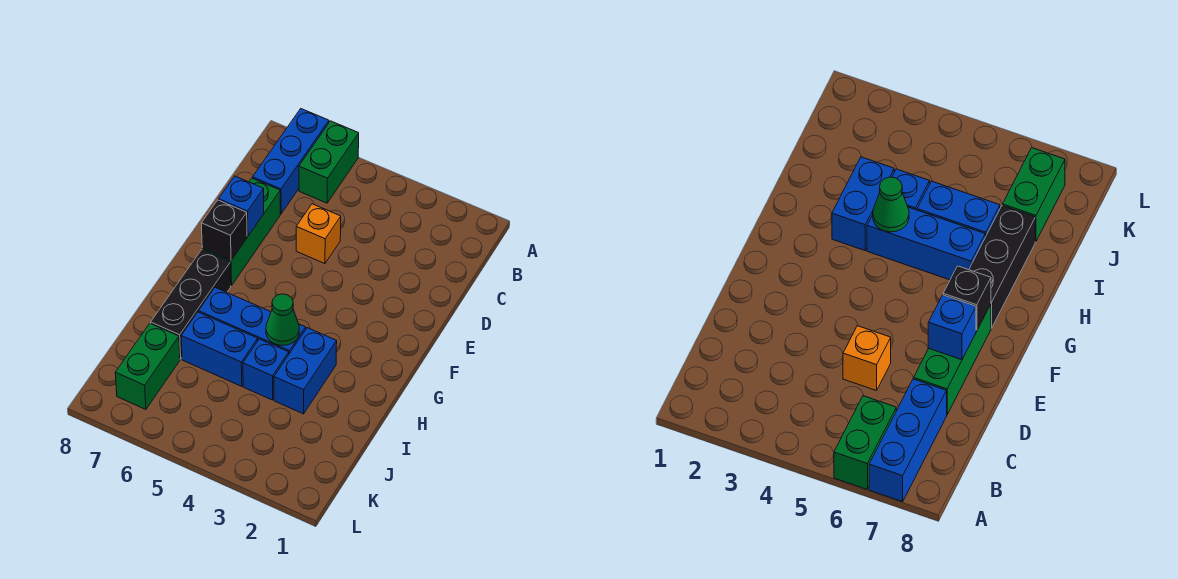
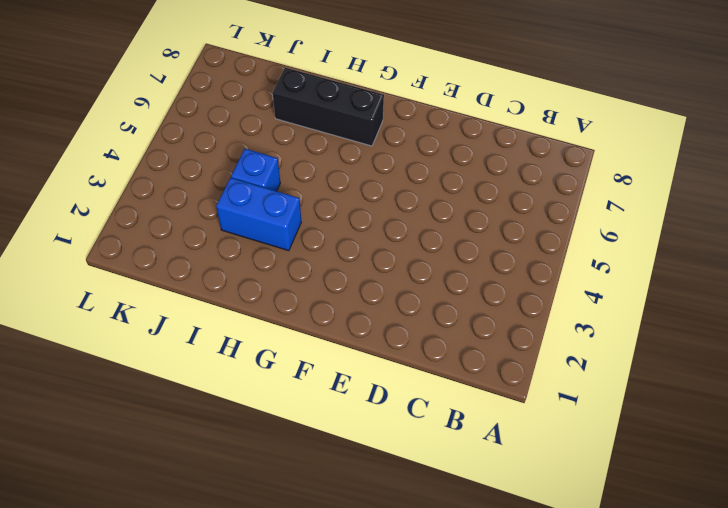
none -> green 1x2 brick [299,121,359,203]
none -> blue 1x3 brick [253,109,329,214]
none -> orange 1x1 brick [296,204,341,264]

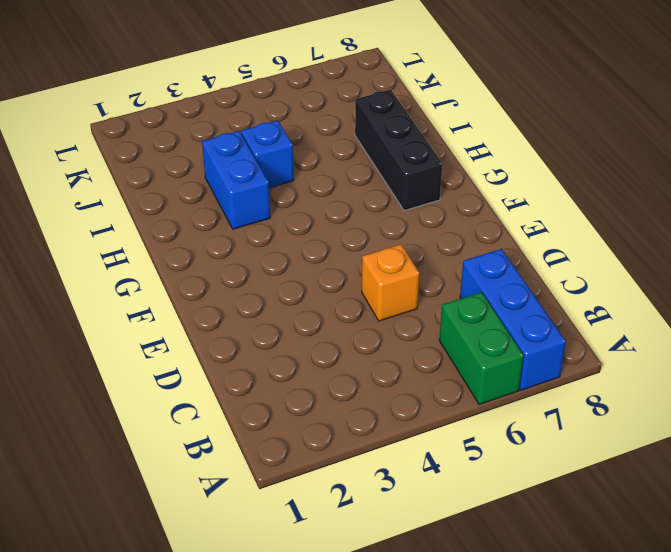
none -> green 1x3 brick [202,178,280,286]
none -> blue 1x3 brick [199,288,306,354]
none -> blue 1x2 brick [181,312,258,386]

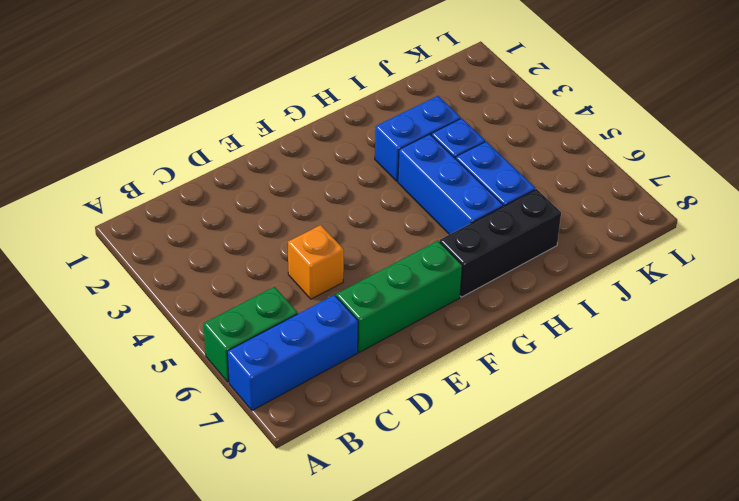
none -> green 1x2 brick [115,323,180,409]
none -> blue 1x1 brick [219,176,264,236]
none -> black 1x1 brick [201,200,247,261]

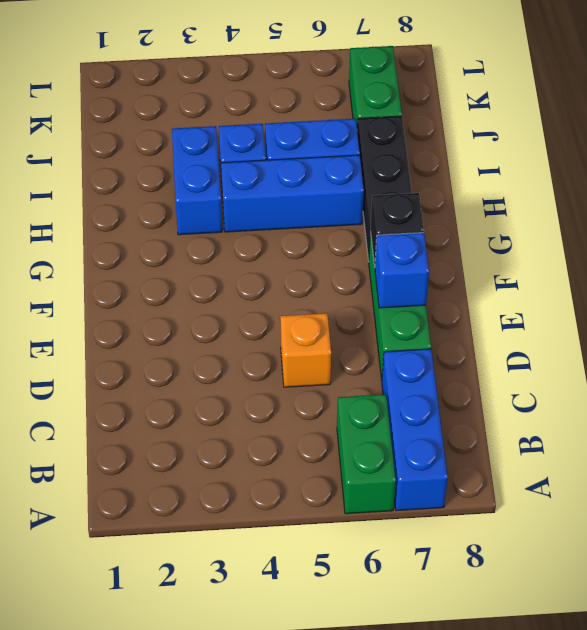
none -> green 1x1 cone [266,294,299,345]

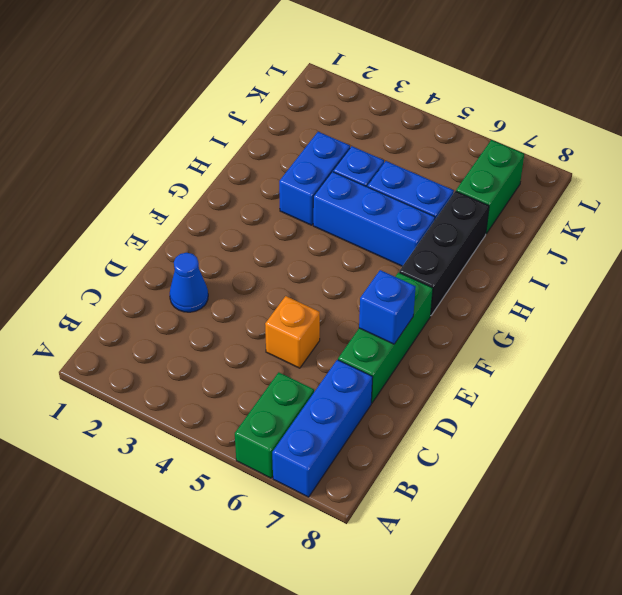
blue 1x1 cone [170,253,208,312] -> none
none -> black 1x1 brick [201,200,247,261]
none -> green 1x1 cone [266,294,299,345]

